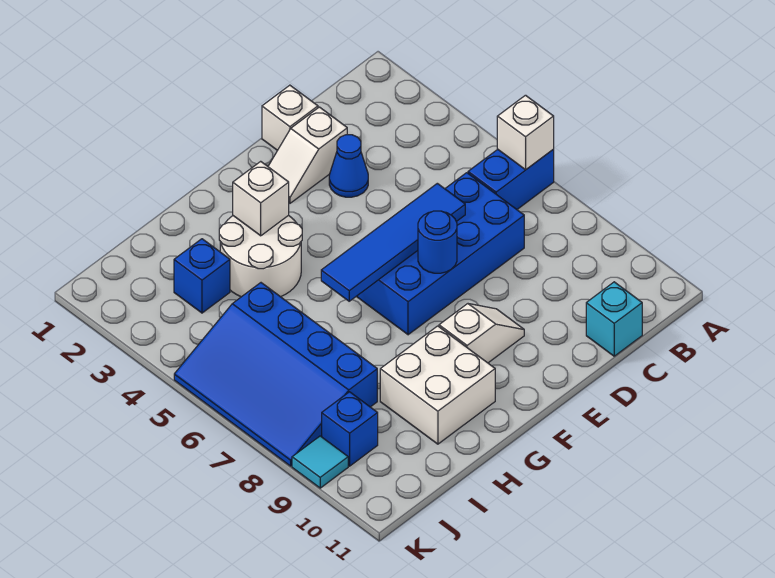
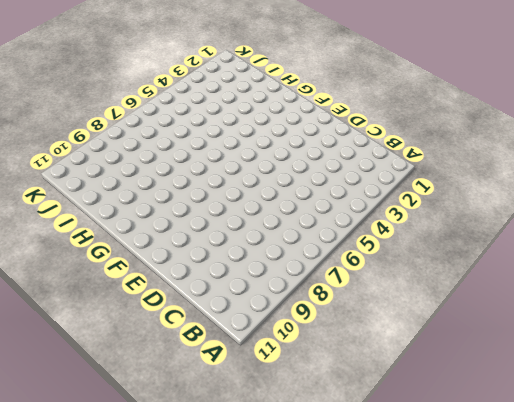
none -> blue 1x2 brick [468,149,554,209]
none -> blue 2x4 brick [356,173,524,335]
none -> cyan 1x1 brick [586,282,642,356]

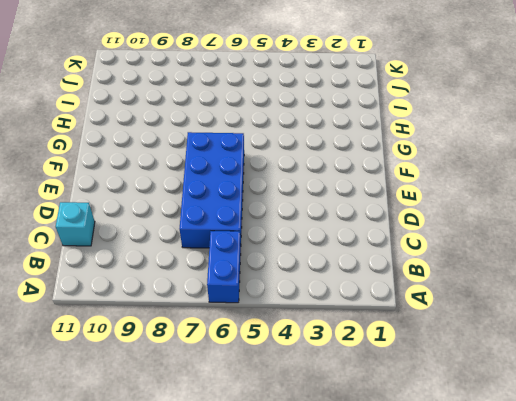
none -> white 1x1 brick [262,85,318,150]
none -> white 1x2 slope [268,107,347,203]
none -> blue 1x1 cone [329,135,368,197]

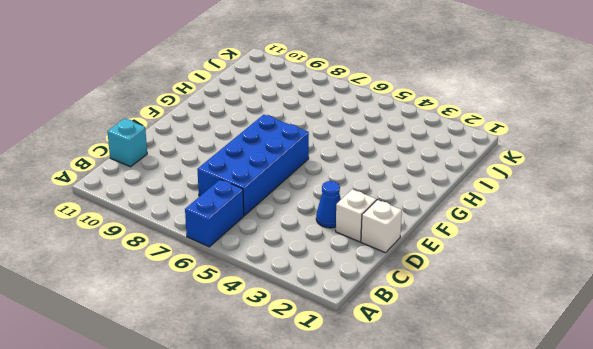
none -> white 1x2 slope [439,304,524,363]
none -> white 2x2 round brick [219,215,302,297]
none -> white 2x2 brick [380,326,495,444]

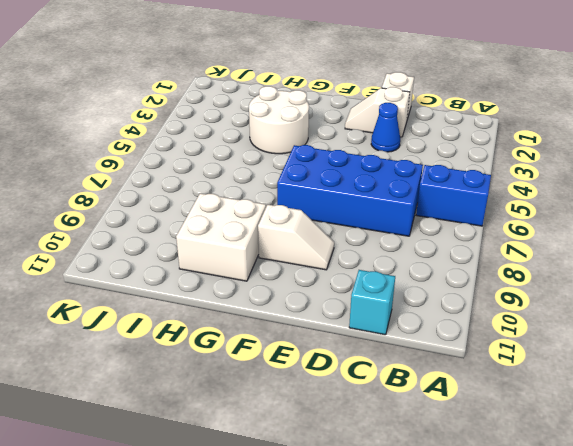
none -> blue 1x1 brick [174,239,230,313]
none -> blue 3x4 slope [174,283,377,466]
none -> blue 1x1 brick [322,392,378,466]

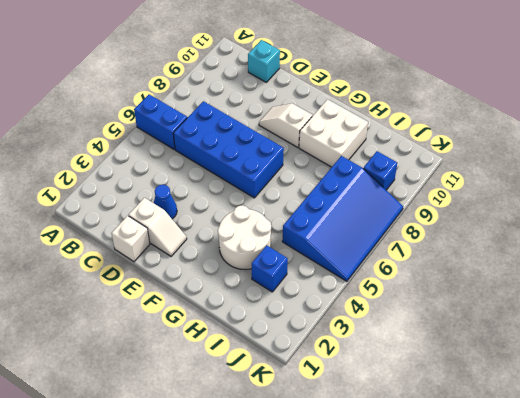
none -> cyan 1x1 tile [292,436,348,488]
none -> white 1x1 brick [497,95,554,170]
none -> blue 1x4 tile [321,183,465,301]

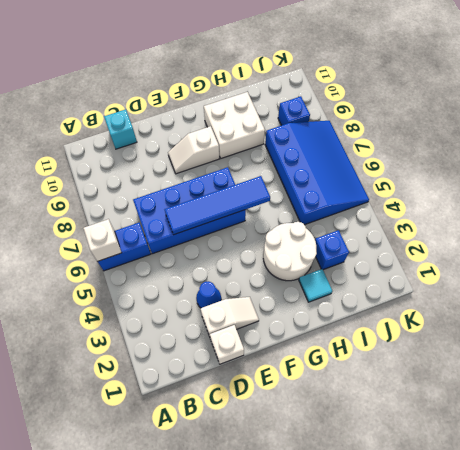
cyan 1x1 tile [299,269,332,302] -> cyan 1x1 tile moved to [292,436,348,488]
none -> blue 1x1 round brick [418,211,457,273]
none -> white 1x1 brick [233,161,289,236]

